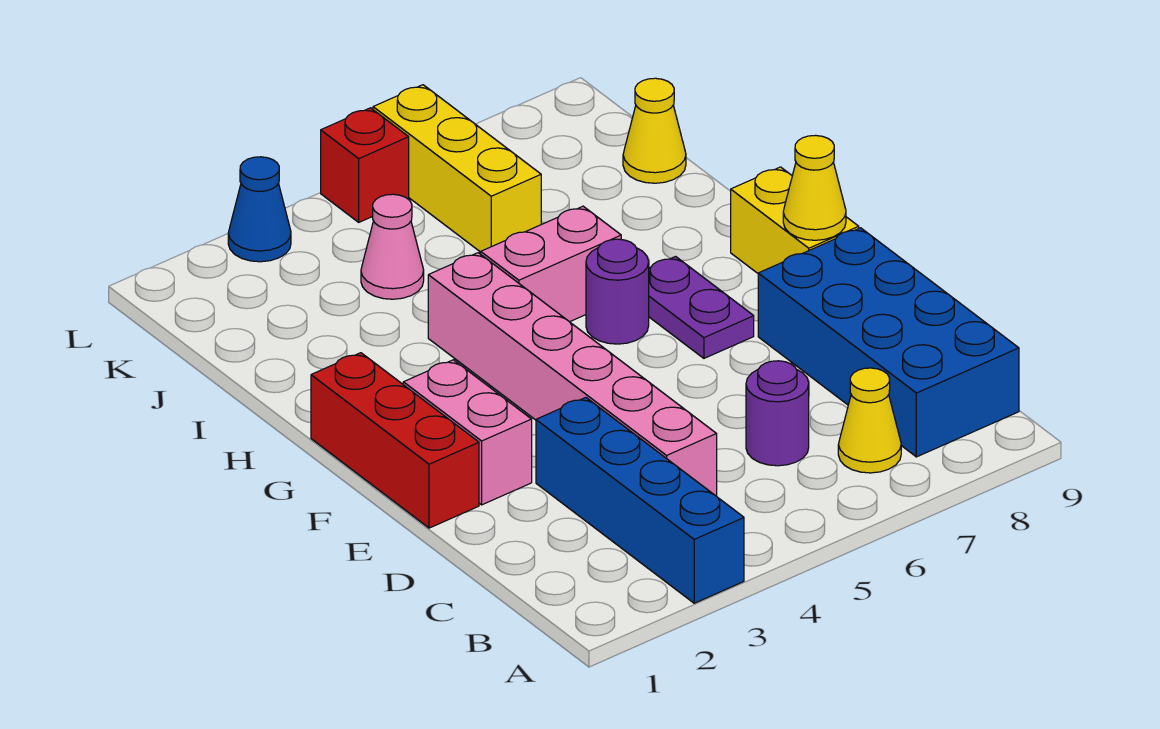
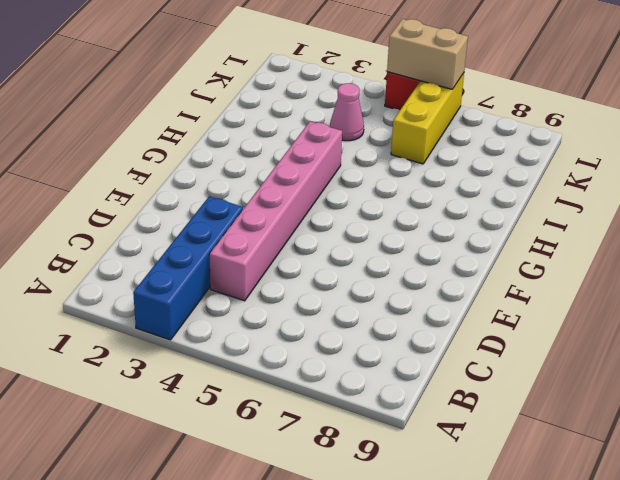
tan 1x2 brick [387,19,468,89] -> none
none -> yellow 1x1 cone [838,368,901,473]
none -> blue 2x4 brick [758,228,1019,457]
none -> purple 1x1 round brick [746,361,809,466]

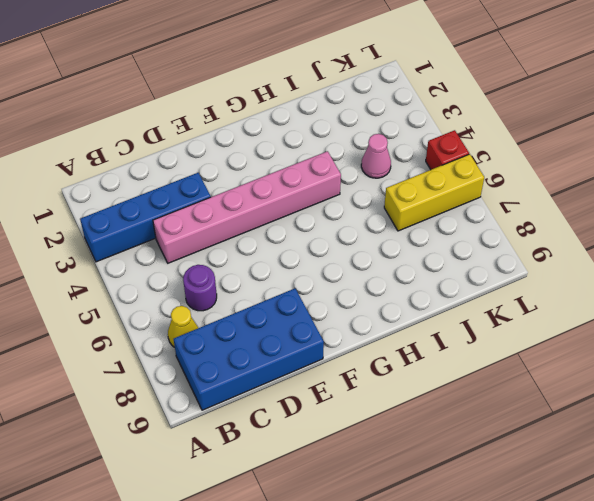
none -> red 1x3 brick [311,353,479,528]
none -> pink 1x2 brick [403,360,532,505]
none -> purple 1x2 plate [649,257,754,358]

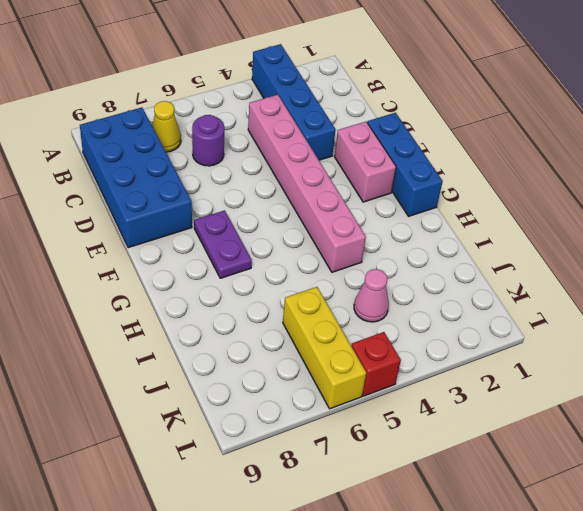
blue 1x3 brick [367,113,443,216] -> red 1x3 brick [311,353,479,528]
none -> yellow 1x2 brick [731,167,859,273]
none -> purple 1x1 round brick [586,239,649,344]
none -> pink 1x2 brick [481,206,621,322]

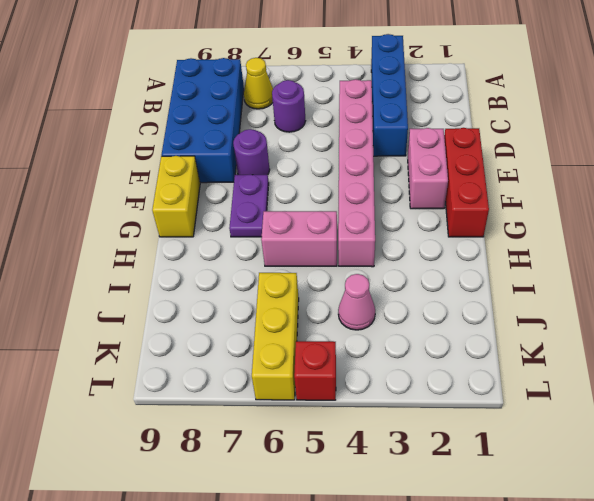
purple 1x1 round brick [233,129,270,175] -> purple 1x1 round brick moved to [586,239,649,344]
none -> yellow 1x1 cone [623,78,686,183]
none -> blue 1x1 cone [228,157,291,262]
none -> yellow 1x1 cone [783,135,846,240]

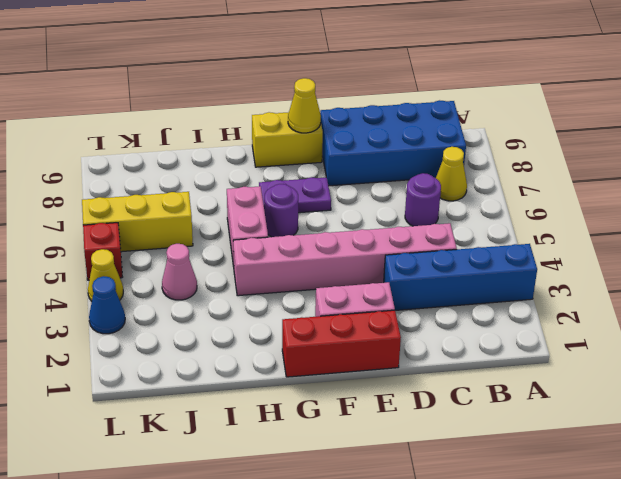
yellow 1x1 cone [88,249,123,301] -> yellow 1x1 cone moved to [623,78,686,183]

